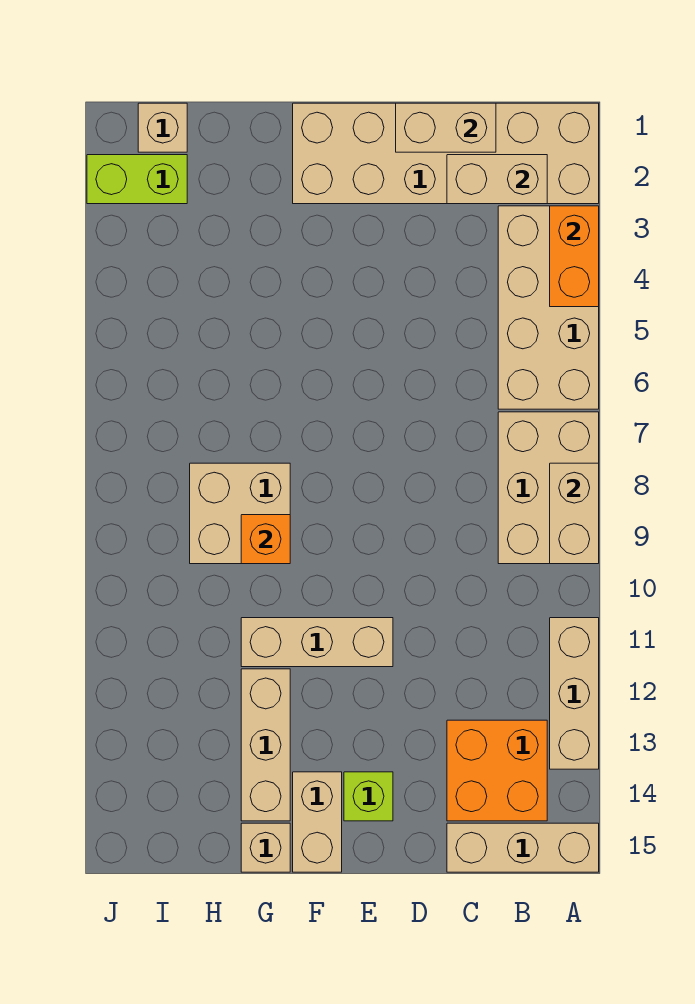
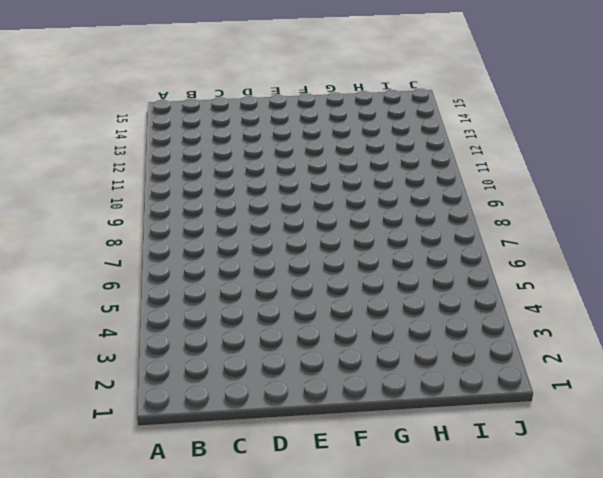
none -> tan 2x6 brick [293,103,599,204]
none -> tan 2x4 brick [498,206,599,409]
none -> tan 2x3 brick [498,412,599,564]

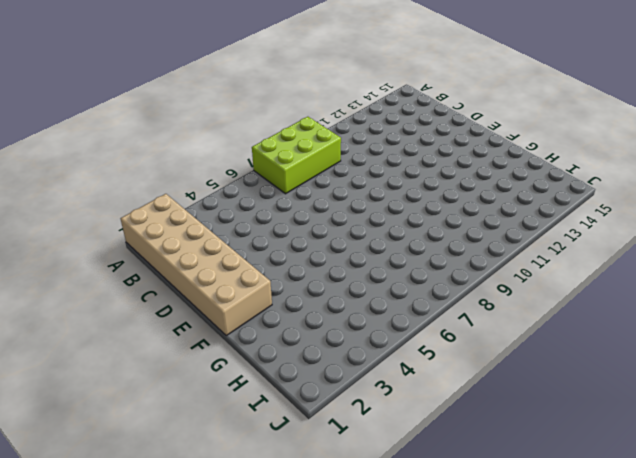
lime 2x3 brick [252,117,341,194] -> tan 2x3 brick [498,412,599,564]
none -> tan 2x4 brick [498,206,599,409]
none -> tan 1x3 brick [550,618,599,769]
none -> tan 1x3 brick [447,823,599,872]

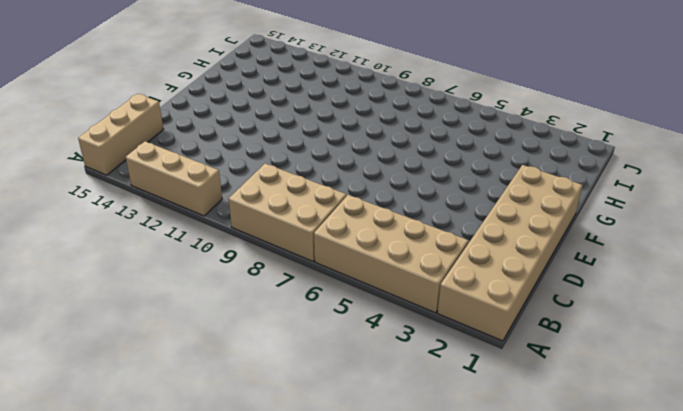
none -> orange 2x2 brick [447,720,547,821]
none -> tan 1x3 brick [241,618,393,667]
none -> lime 1x1 brick [344,772,393,821]

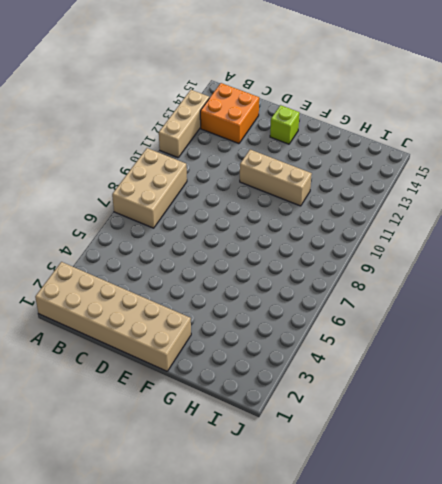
none -> tan 2x4 brick [498,206,599,409]
none -> tan 1x3 brick [447,823,599,872]
none -> tan 1x2 brick [293,772,342,872]

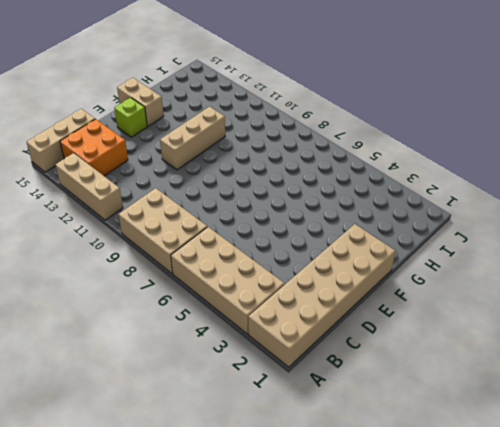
none -> tan 2x2 brick [190,463,290,564]
none -> tan 1x3 brick [241,669,290,821]
none -> tan 1x1 brick [241,823,290,872]

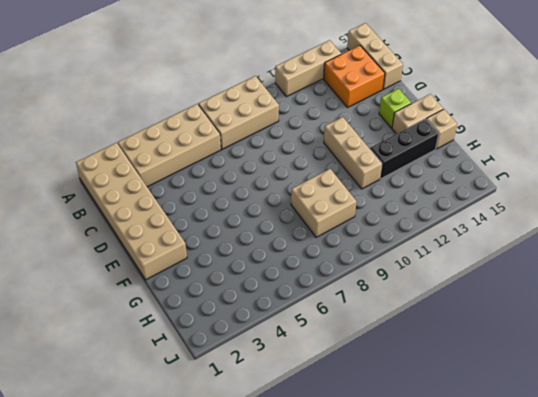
black 1x3 brick [370,119,439,179] -> tan 1x3 brick [241,669,290,821]
none -> tan 1x1 brick [138,103,187,152]
none -> lime 1x2 brick [87,155,187,204]
none -> orange 1x2 brick [550,206,599,307]

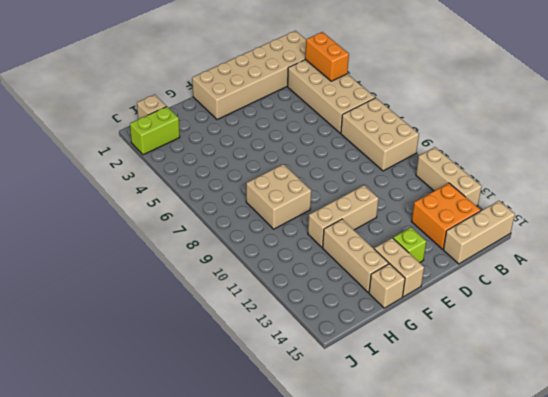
none -> tan 1x2 brick [550,463,599,564]
none -> tan 1x2 brick [447,155,547,204]
none -> tan 1x2 brick [396,103,496,152]

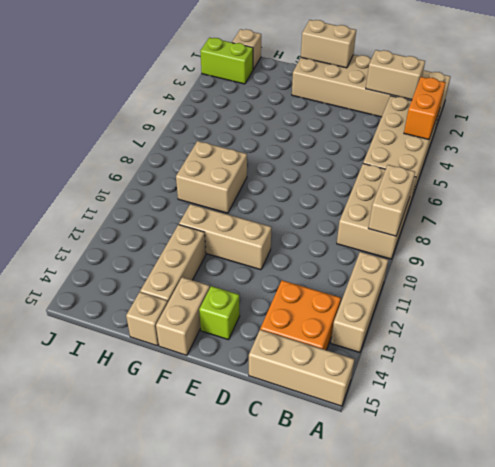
tan 1x2 brick [301,20,356,68] -> tan 1x2 brick moved to [396,103,496,152]
none -> orange 1x1 brick [241,515,290,564]

